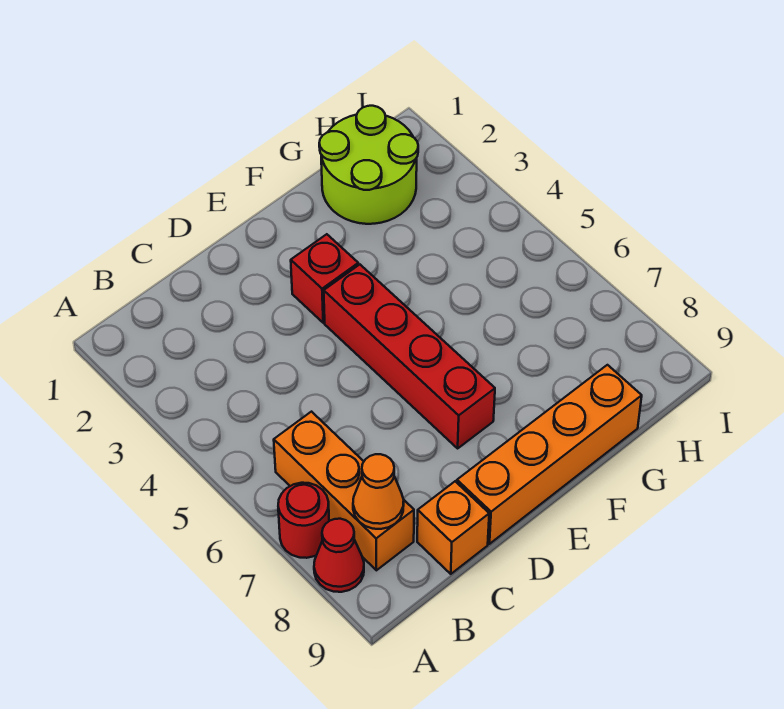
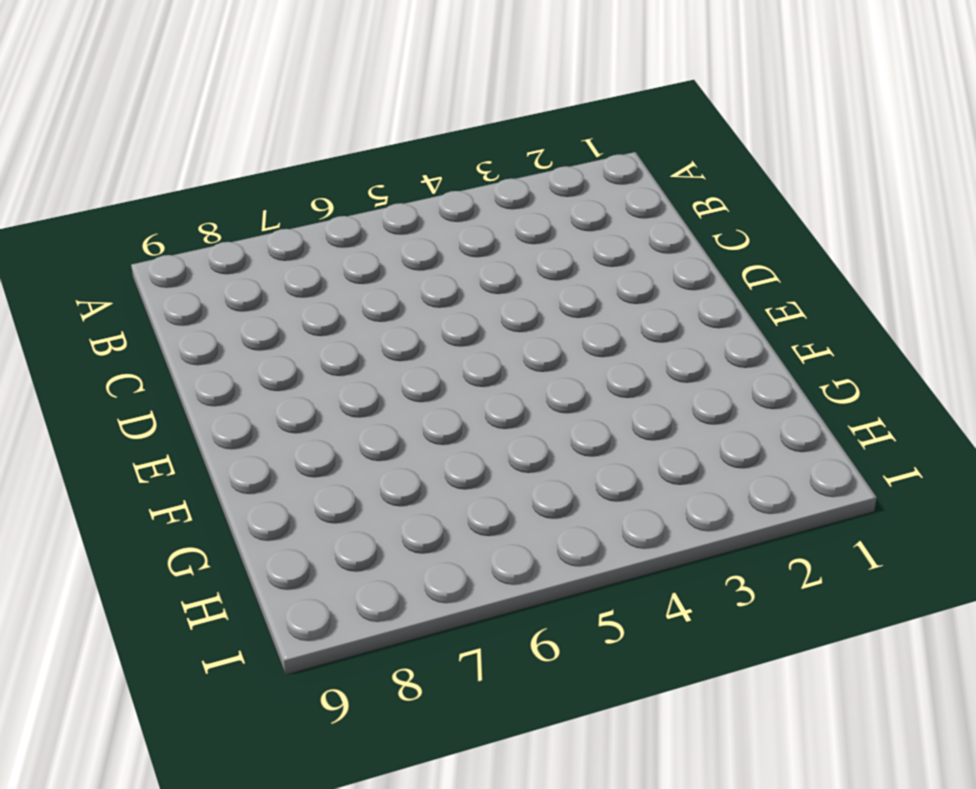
none -> red 1x1 round brick [278,483,329,558]
none -> red 1x1 cone [314,519,364,592]

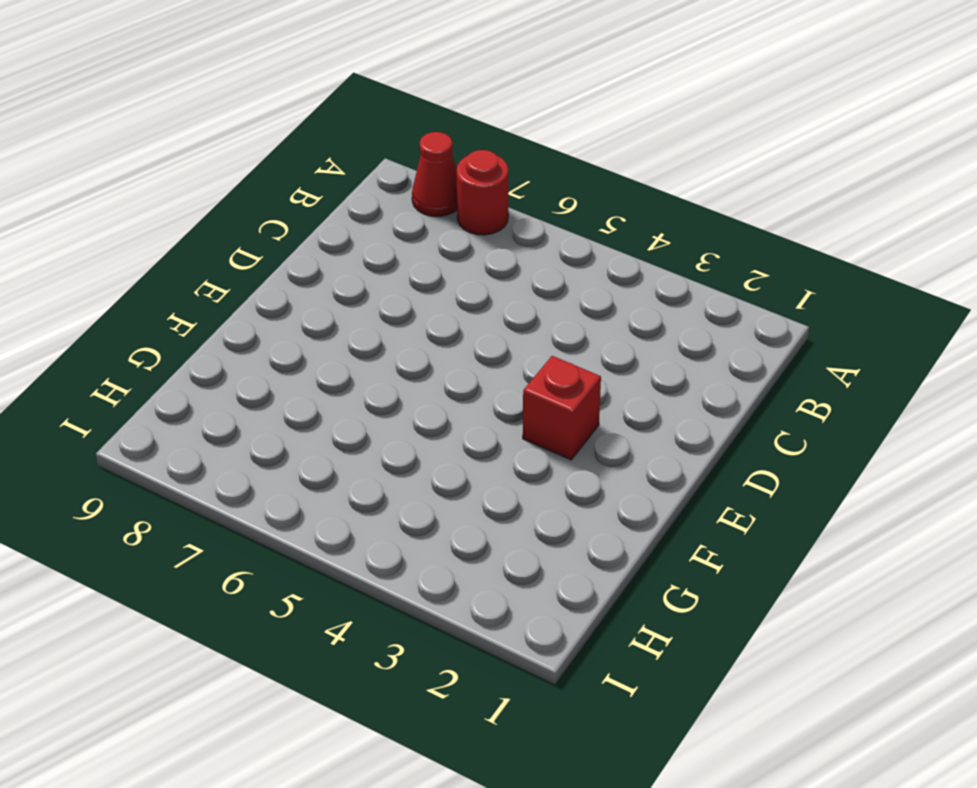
none -> orange 1x3 brick [274,412,414,570]
none -> orange 1x1 brick [417,481,489,574]

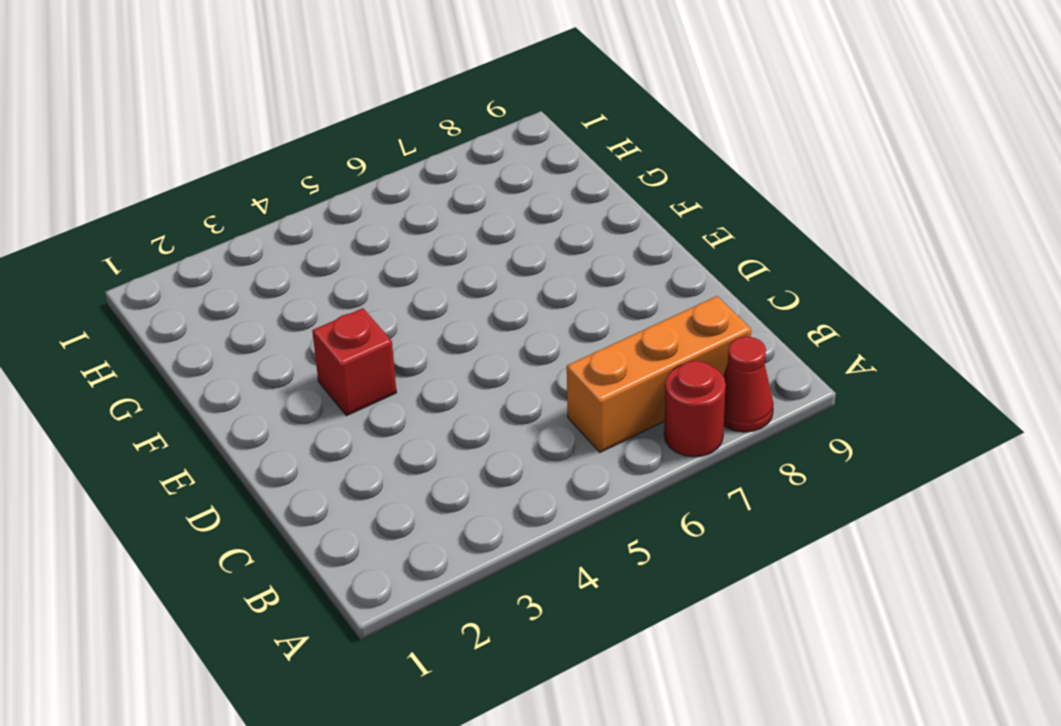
none -> orange 1x1 brick [417,481,489,574]
none -> orange 1x4 brick [457,365,642,544]

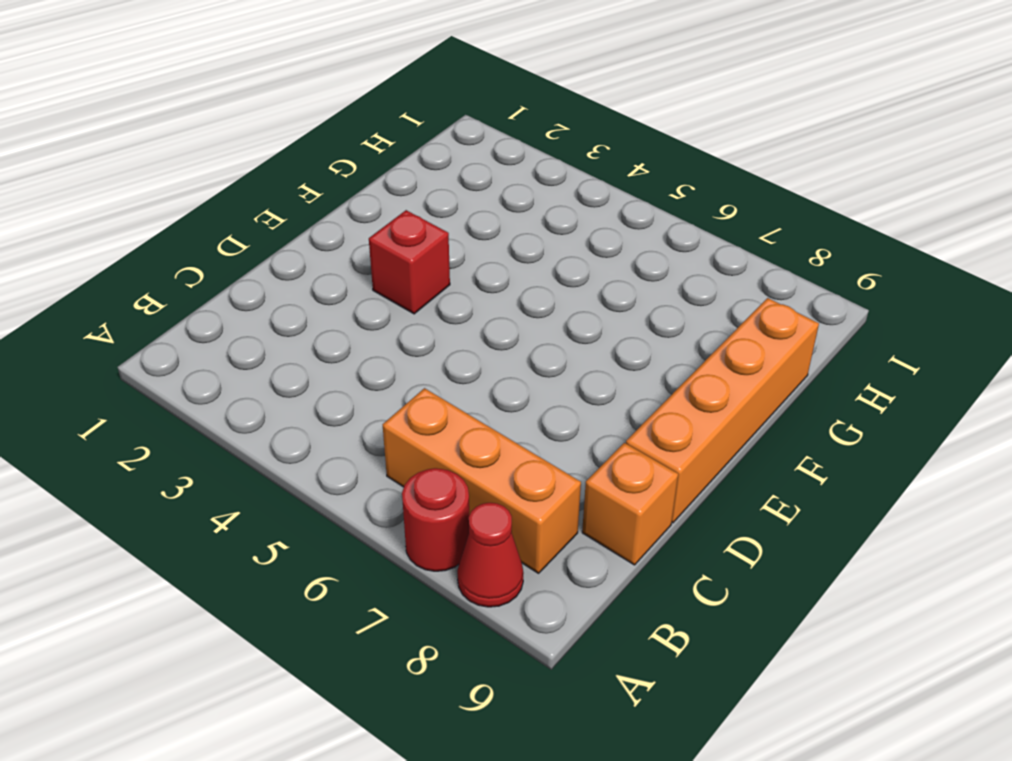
none -> red 1x4 brick [324,265,495,448]
none -> lime 2x2 round brick [319,106,418,224]

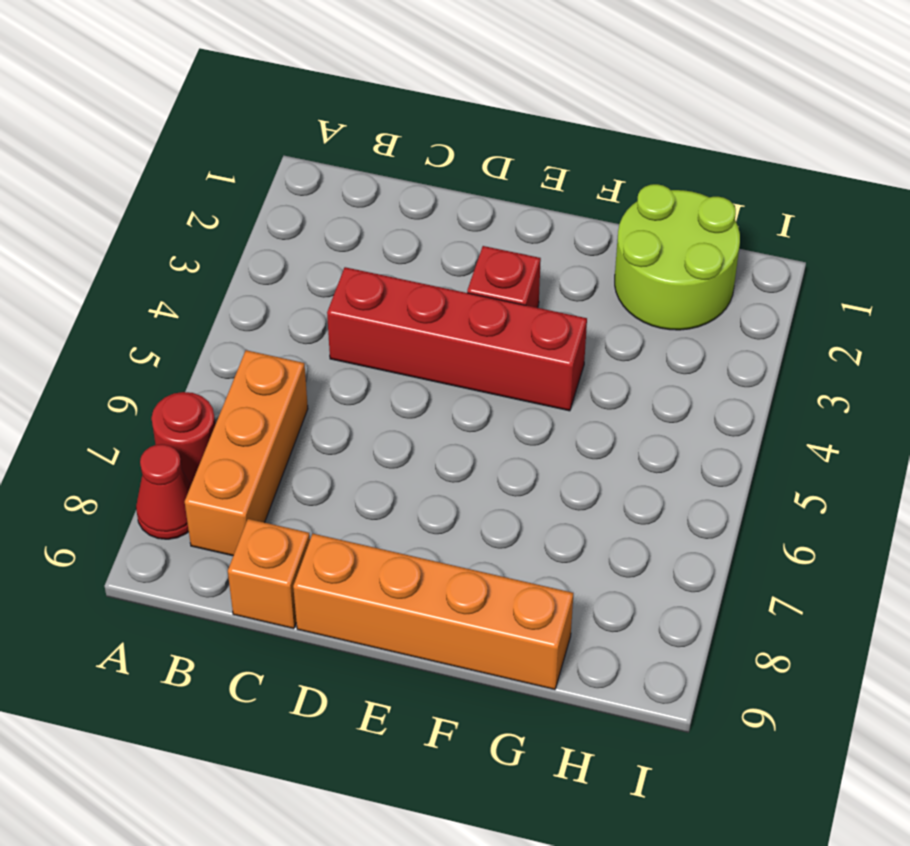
red 1x4 brick [327,267,587,411] -> red 1x4 brick turned to [324,265,495,448]
none -> orange 1x1 cone [353,454,404,529]

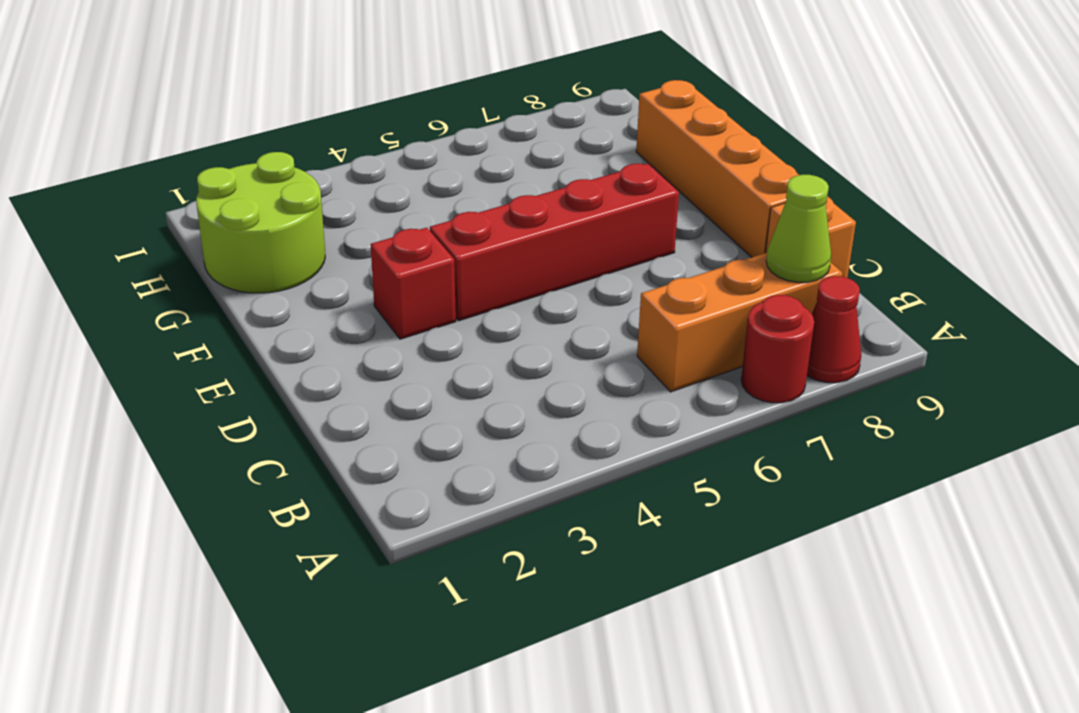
lime 1x1 cone [766,175,831,282] -> orange 1x1 cone [353,454,404,529]

